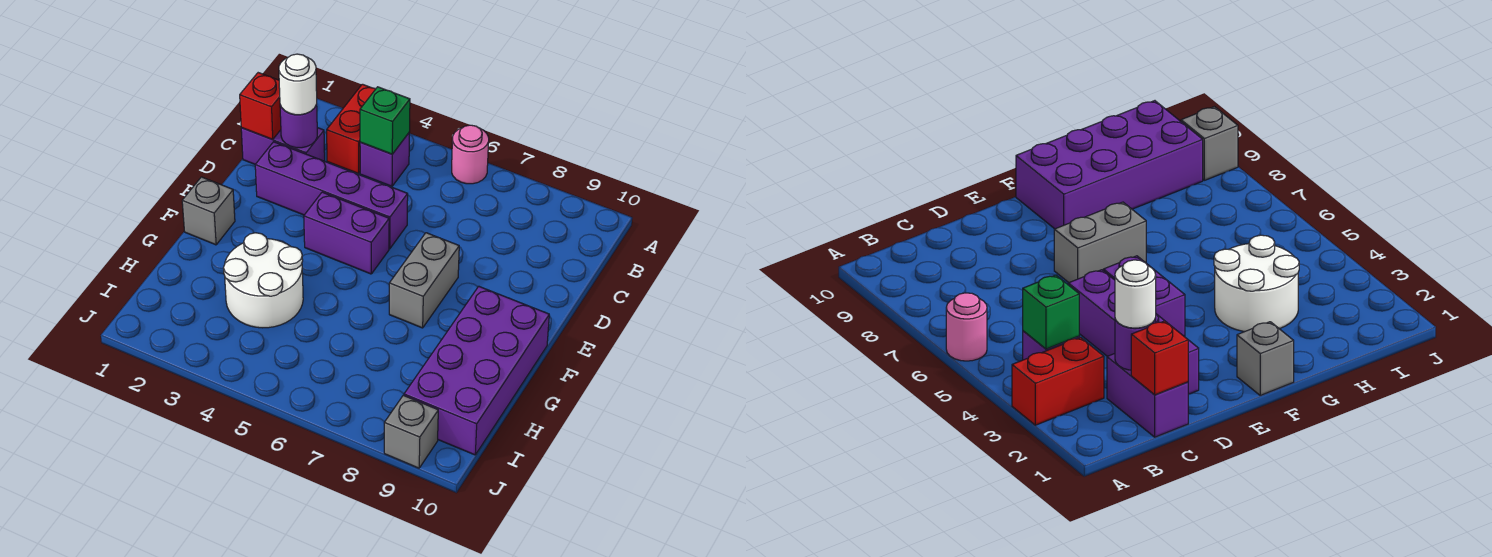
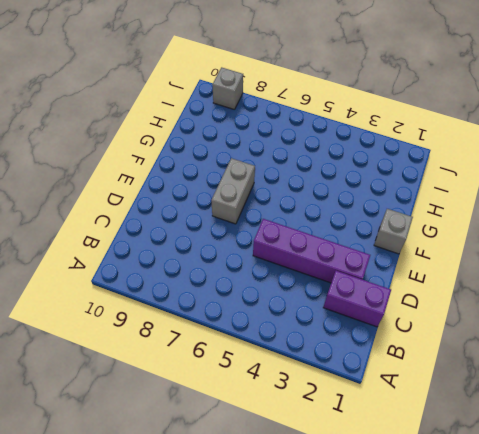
none -> red 1x2 brick [327,84,375,174]
none -> pink 1x1 round brick [452,125,489,184]
none -> purple 1x1 brick [360,133,409,186]

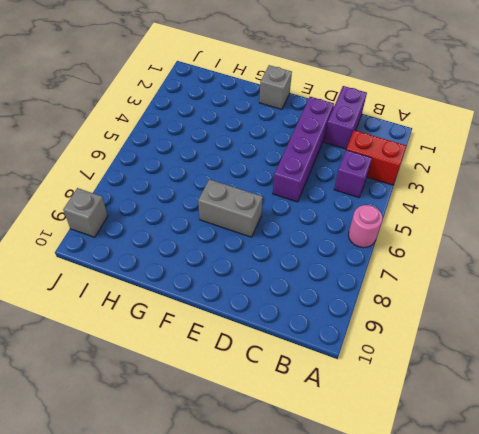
none -> purple 1x2 brick [304,192,389,274]
none -> purple 2x4 brick [404,286,549,455]
none -> white 2x2 round brick [224,233,303,328]

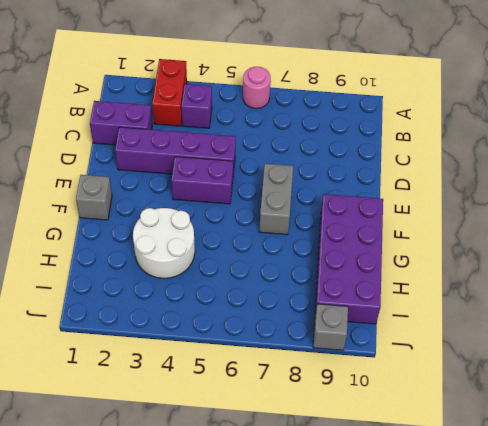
none -> green 1x1 brick [360,87,410,154]
none -> red 1x1 brick [240,73,281,139]
none -> purple 1x1 round brick [280,105,317,148]

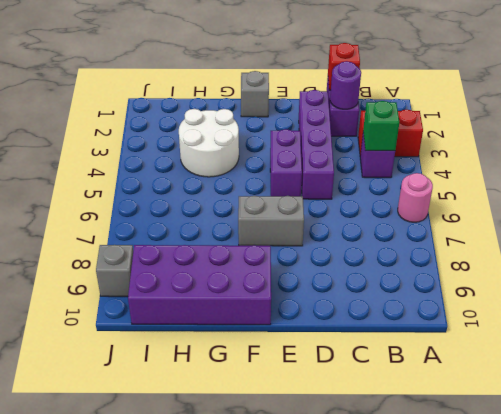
none -> white 1x1 round brick [279,54,317,115]

